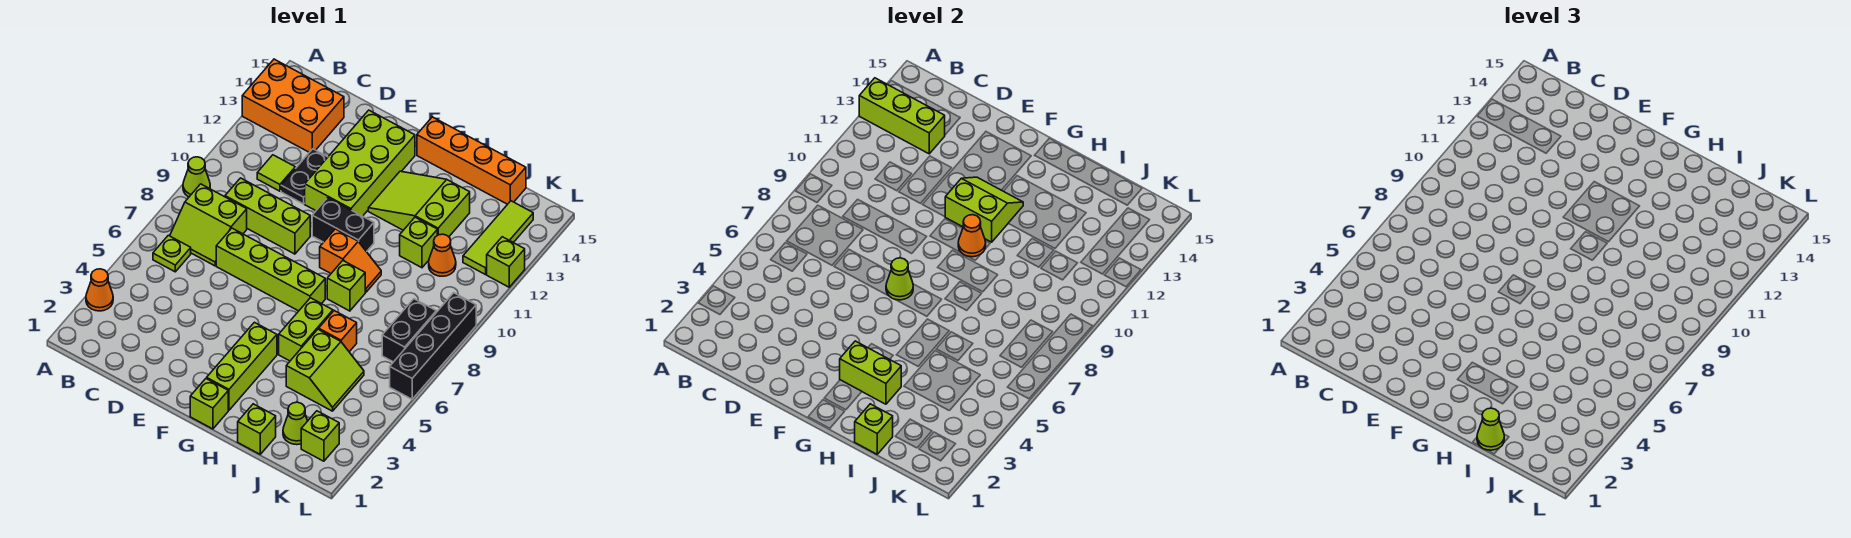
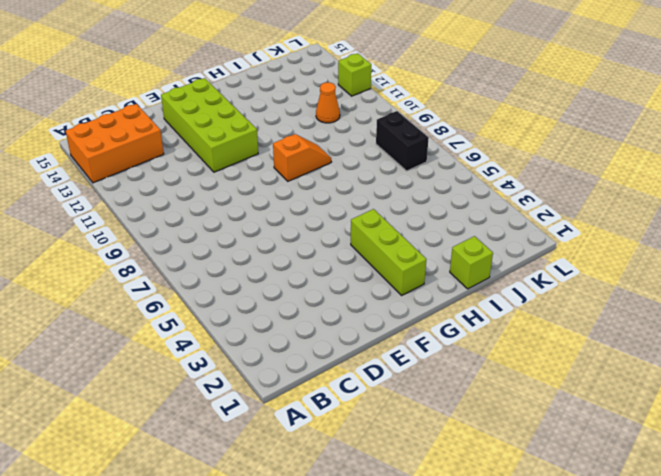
none -> orange 1x1 cone [86,269,113,311]
none -> lime 1x1 cone [183,157,210,197]
none -> lime 1x1 plate [153,235,191,272]
none -> lime 2x2 slope [170,184,247,266]

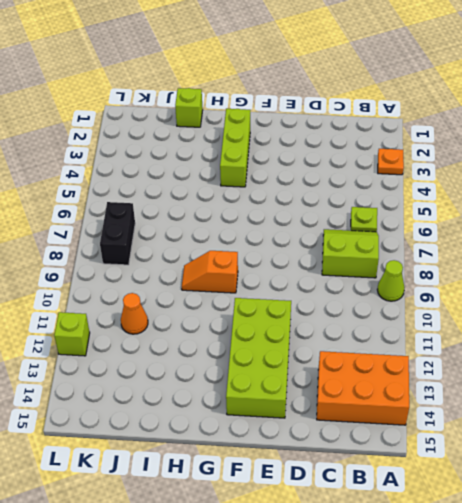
orange 1x1 plate [378,149,404,175] -> orange 1x1 cone [86,269,113,311]
none -> lime 1x3 brick [225,178,310,254]
none -> lime 1x1 tile [257,155,295,191]
none -> lime 1x4 brick [216,228,325,311]
none -> black 1x2 plate [281,149,328,204]

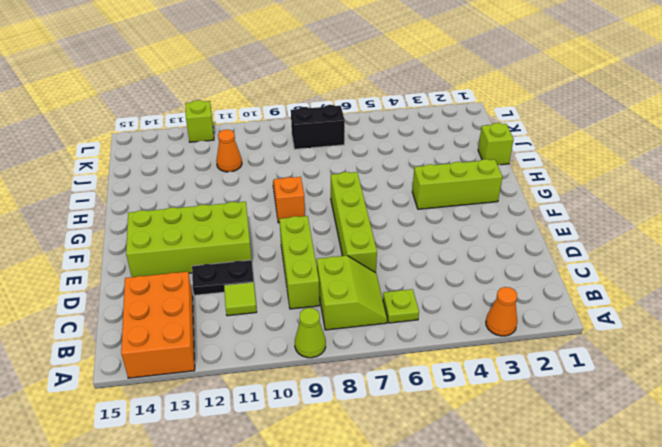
none -> black 1x2 brick [312,198,374,252]
none -> lime 1x1 brick [190,379,228,429]
none -> lime 2x3 slope [368,171,470,237]
none -> orange 1x4 brick [417,117,526,204]

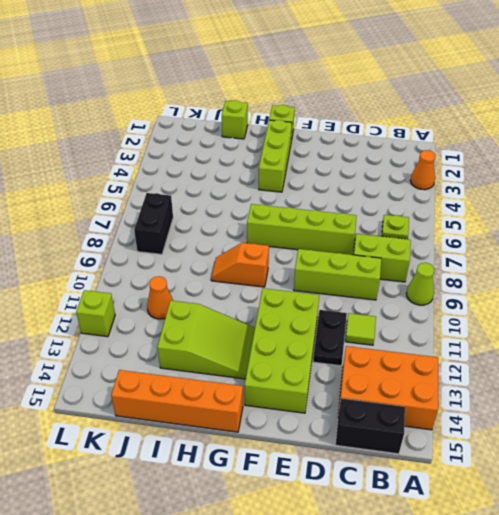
black 1x2 brick [336,399,405,454] -> black 1x2 brick moved to [312,198,374,252]
none -> lime 1x2 brick [279,298,333,361]
none -> lime 1x1 brick [327,261,365,311]
none -> lime 2x2 slope [286,329,364,411]
none -> orange 1x1 brick [319,311,357,352]

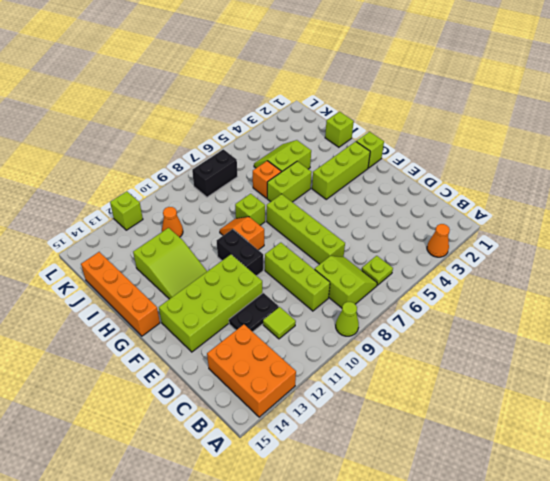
none -> lime 1x1 brick [400,217,437,268]
none -> lime 1x1 cone [283,402,307,445]
none -> lime 1x1 brick [301,411,339,461]
none -> lime 1x3 tile [463,201,533,275]

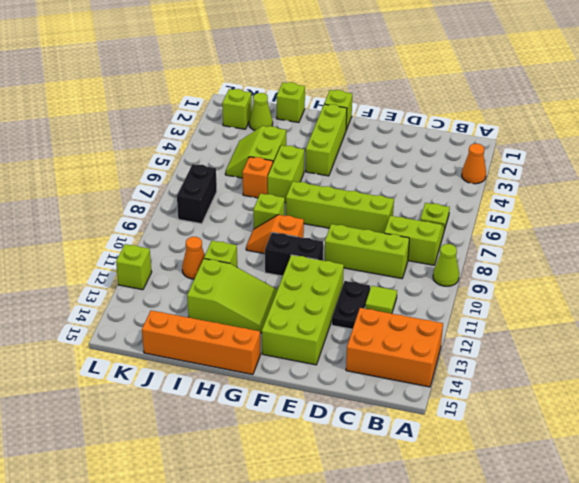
none -> lime 1x3 tile [463,201,533,275]
none -> black 1x4 brick [390,293,476,399]
none -> lime 1x3 brick [859,78,945,154]
none -> lime 1x1 cone [886,258,913,300]

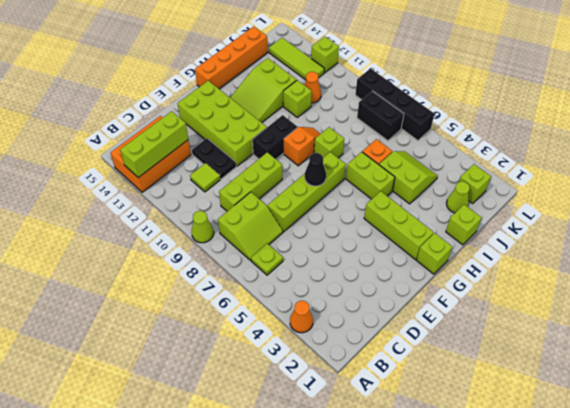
black 1x1 cone [305,153,326,186] -> lime 1x1 cone [886,258,913,300]
none -> lime 2x2 slope [945,177,1023,242]
none -> lime 1x2 brick [840,341,901,404]
none -> orange 1x1 cone [958,215,986,257]
none -> lime 1x1 brick [855,404,893,454]

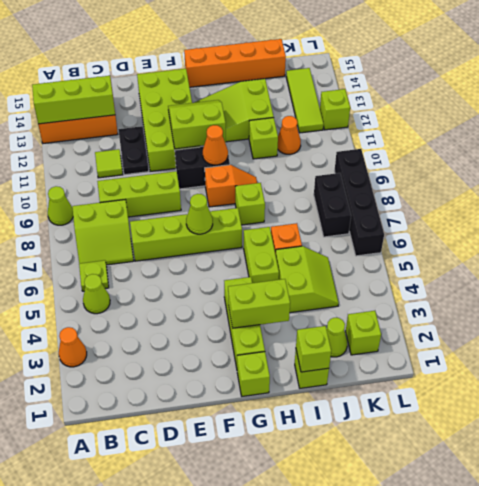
lime 1x1 cone [83,274,110,314] -> lime 1x1 cone moved to [1477,408,1504,450]

